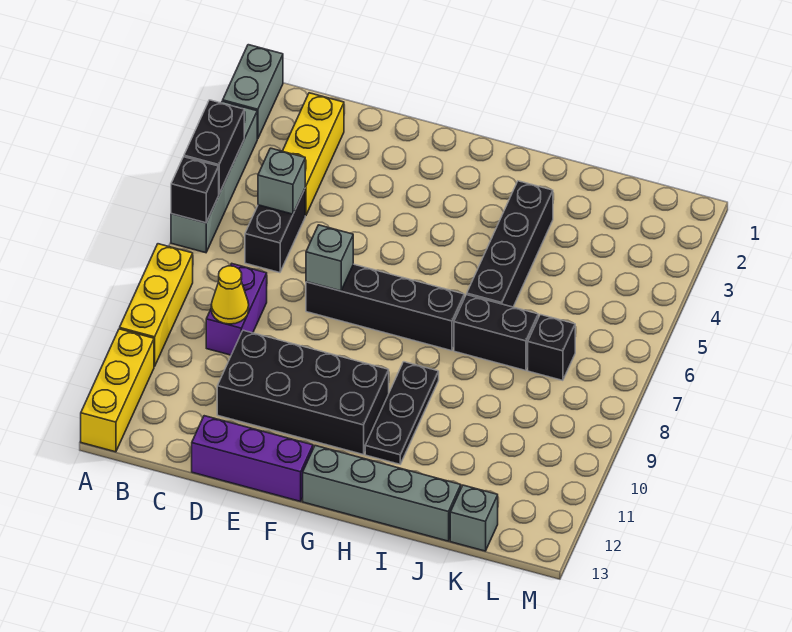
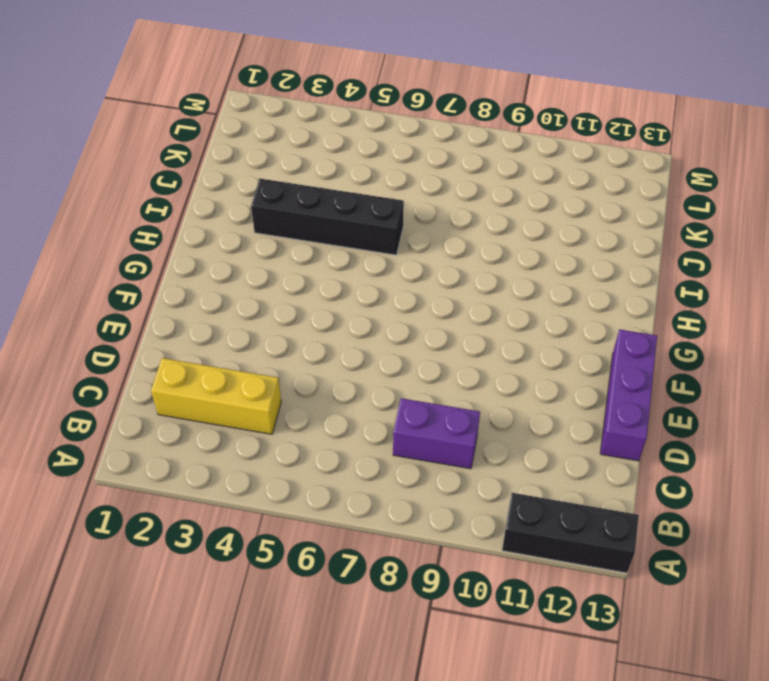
black 1x3 brick [502,493,639,573] -> yellow 1x3 brick [81,329,154,452]
none -> grey 1x2 brick [223,45,283,139]
none -> grey 1x4 brick [171,101,257,253]
none -> yellow 1x3 brick [120,244,193,367]

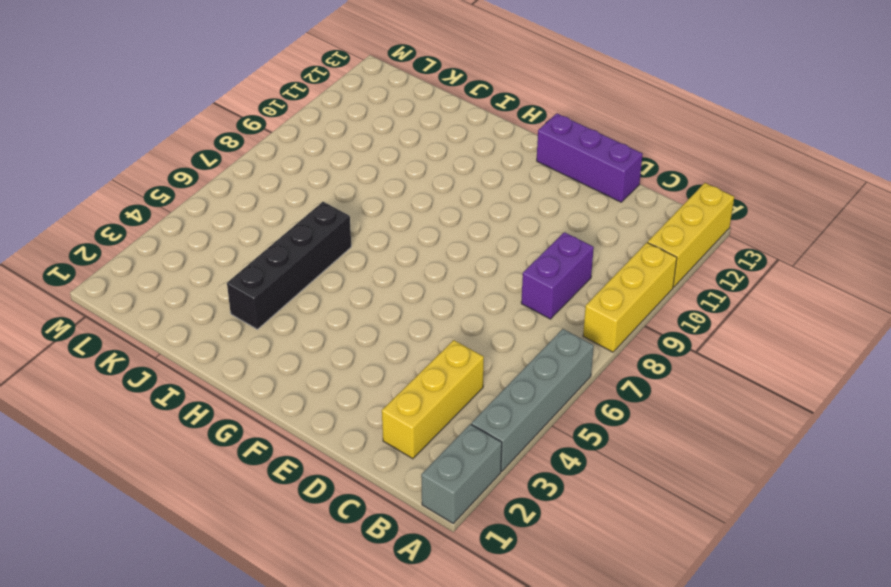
none -> black 1x2 brick [245,189,305,273]
none -> black 2x4 brick [217,330,389,454]
none -> black 1x4 brick [306,264,464,351]

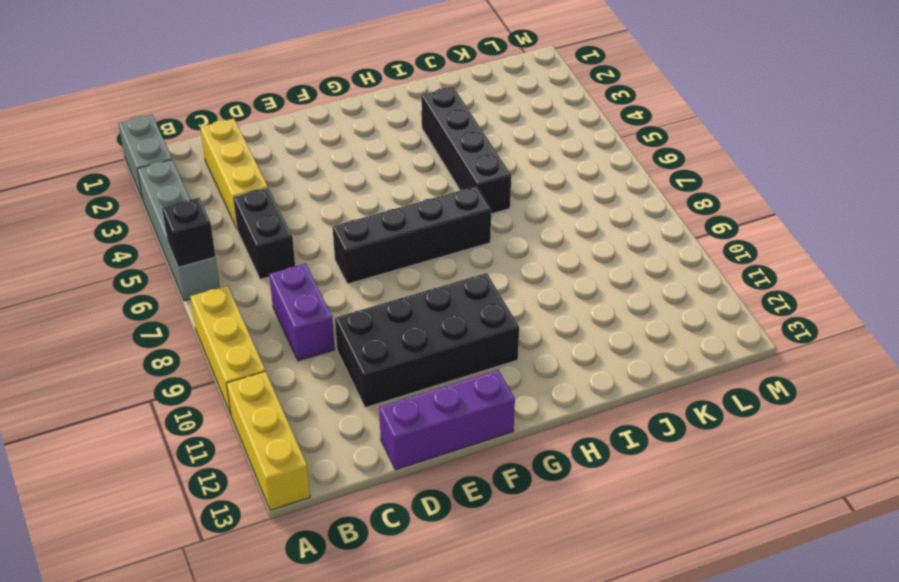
none -> grey 1x4 brick [303,446,461,541]
none -> black 1x3 plate [365,362,439,464]
none -> black 1x2 brick [454,295,538,371]

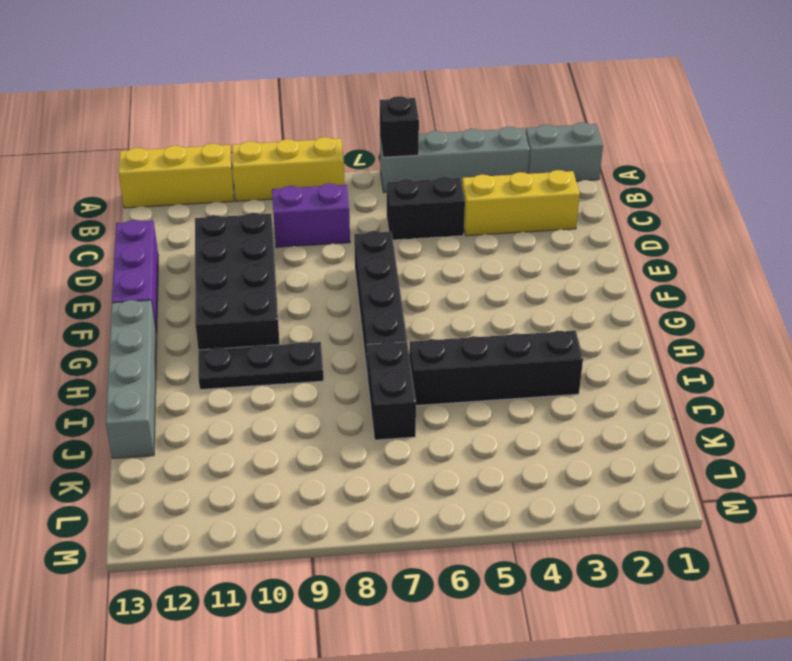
none -> black 1x1 brick [528,315,575,381]
none -> grey 1x1 brick [450,485,498,551]
none -> black 1x2 brick [184,100,244,194]

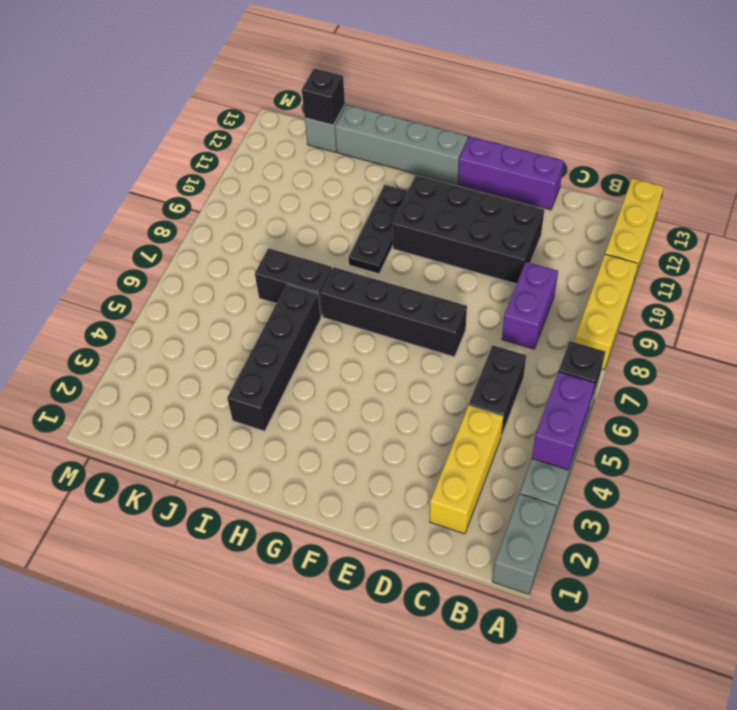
purple 1x2 brick [532,372,595,470] -> black 1x2 brick [184,100,244,194]
black 1x1 brick [302,68,345,125] -> black 1x1 brick moved to [528,315,575,381]
none -> grey 1x1 brick [258,148,305,214]
none -> yellow 1x1 cone [211,266,249,324]
none -> grey 1x1 brick [306,225,353,291]

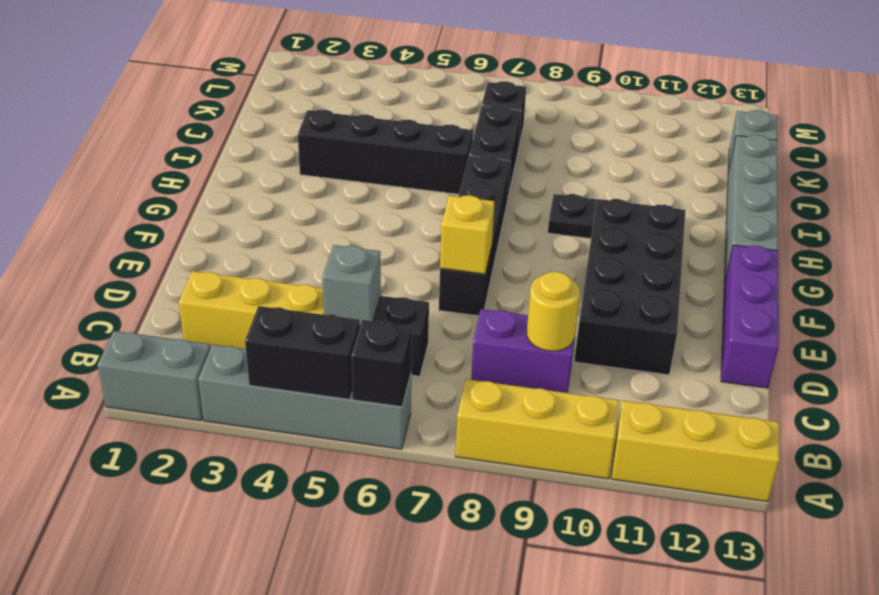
yellow 1x1 round brick [527,272,580,351] -> yellow 1x1 cone [211,266,249,324]
yellow 1x1 brick [440,195,495,274] -> grey 1x1 brick [306,225,353,291]

